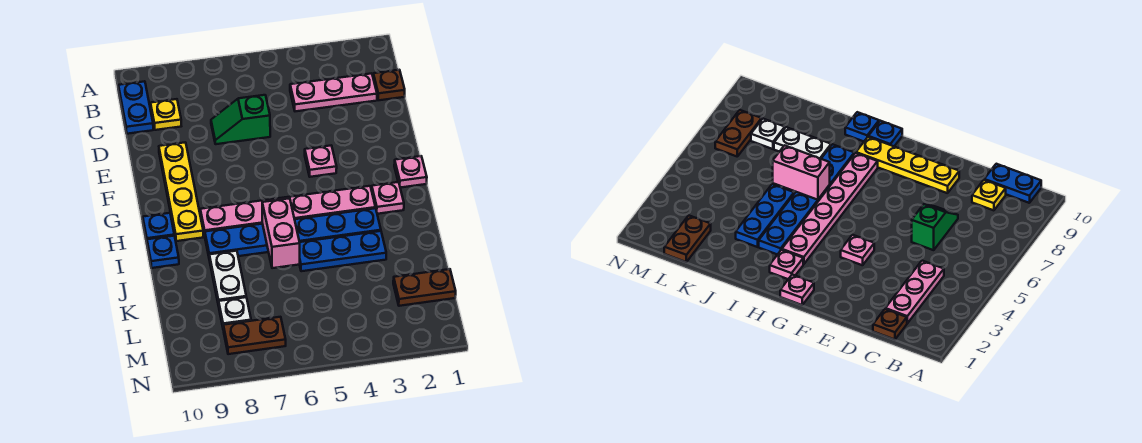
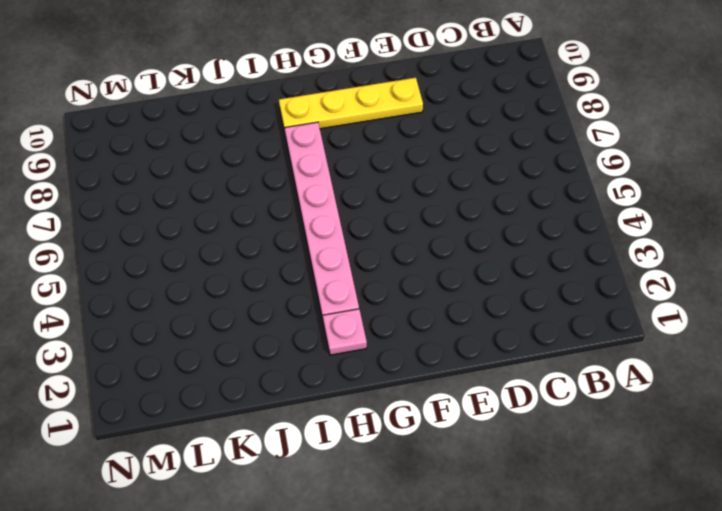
none -> blue 1x2 plate [119,81,153,134]
none -> brown 1x1 plate [373,70,405,100]
none -> pink 1x3 plate [290,73,377,111]

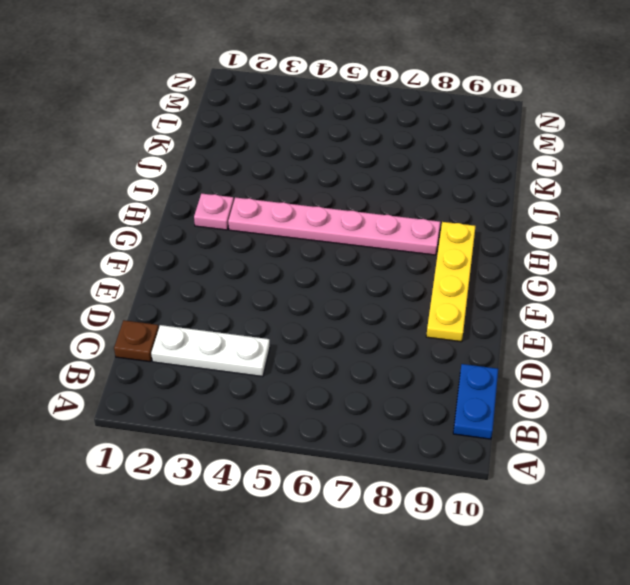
white 1x3 plate [151,325,270,377] -> pink 1x3 plate [290,73,377,111]
none -> yellow 1x1 plate [151,99,181,130]
none -> green 1x2 slope [211,95,270,144]
none -> pink 1x1 plate [305,146,337,177]

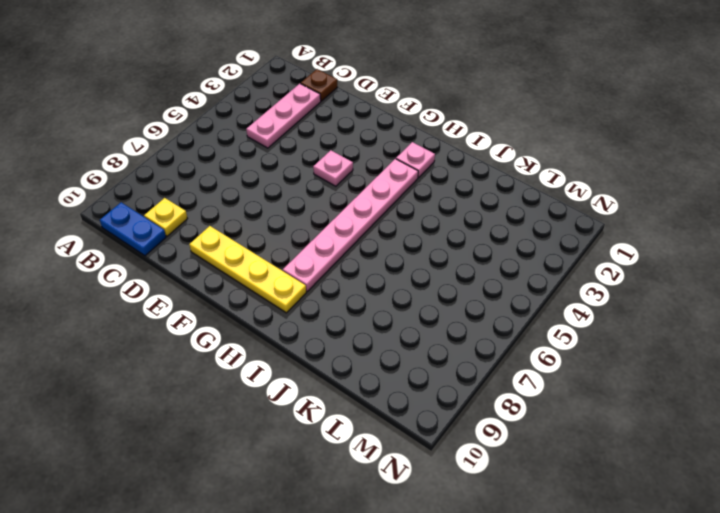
none -> green 1x2 slope [211,95,270,144]
none -> pink 1x1 plate [394,156,427,188]
none -> blue 1x1 plate [143,213,174,241]

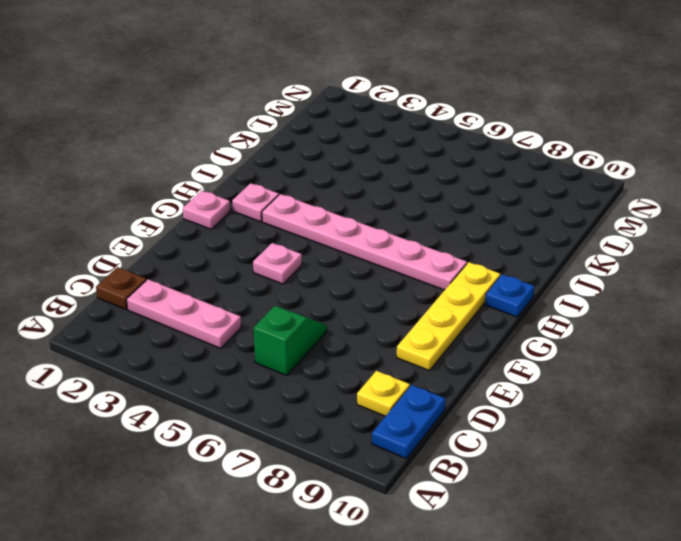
green 1x2 slope [254,306,327,375] -> green 1x2 slope turned to [211,95,270,144]
none -> blue 1x6 plate [205,208,381,260]
none -> blue 1x1 plate [147,236,179,268]
none -> blue 1x3 plate [300,231,386,271]

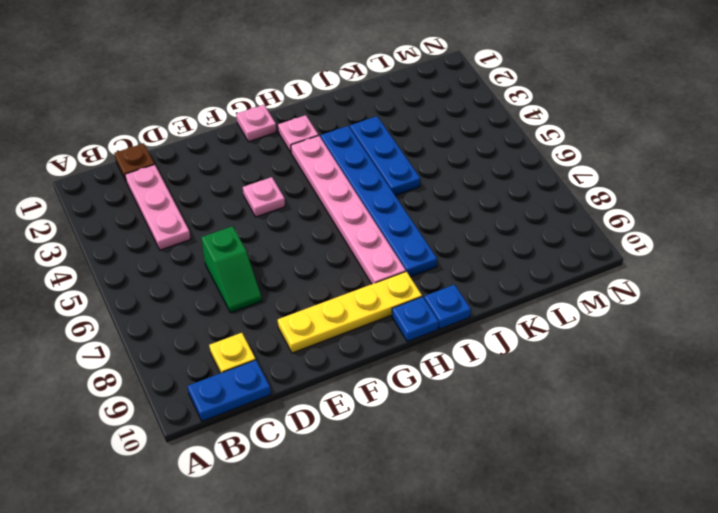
none -> white 1x2 plate [209,251,246,306]
none -> brown 1x2 plate [393,269,456,306]
none -> white 1x1 plate [219,297,251,326]

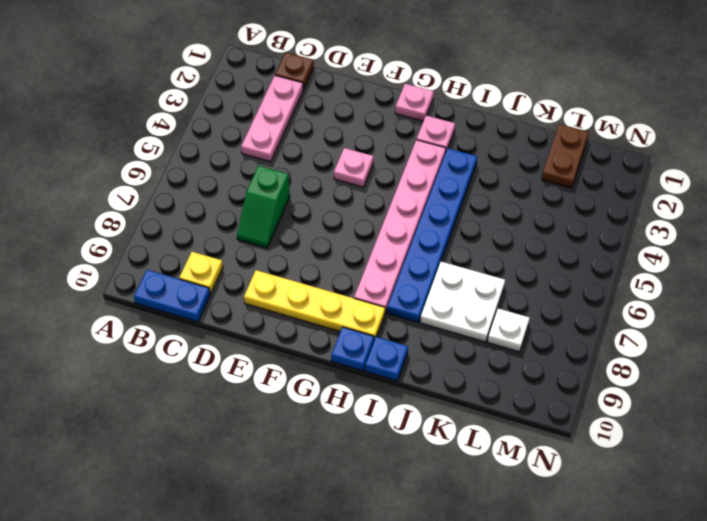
white 2x2 plate [420,262,505,342] -> white 1x2 plate [209,251,246,306]
none -> blue 1x3 plate [300,231,386,271]
none -> brown 1x2 plate [223,317,286,354]
none -> pink 1x2 brick [262,198,300,268]

